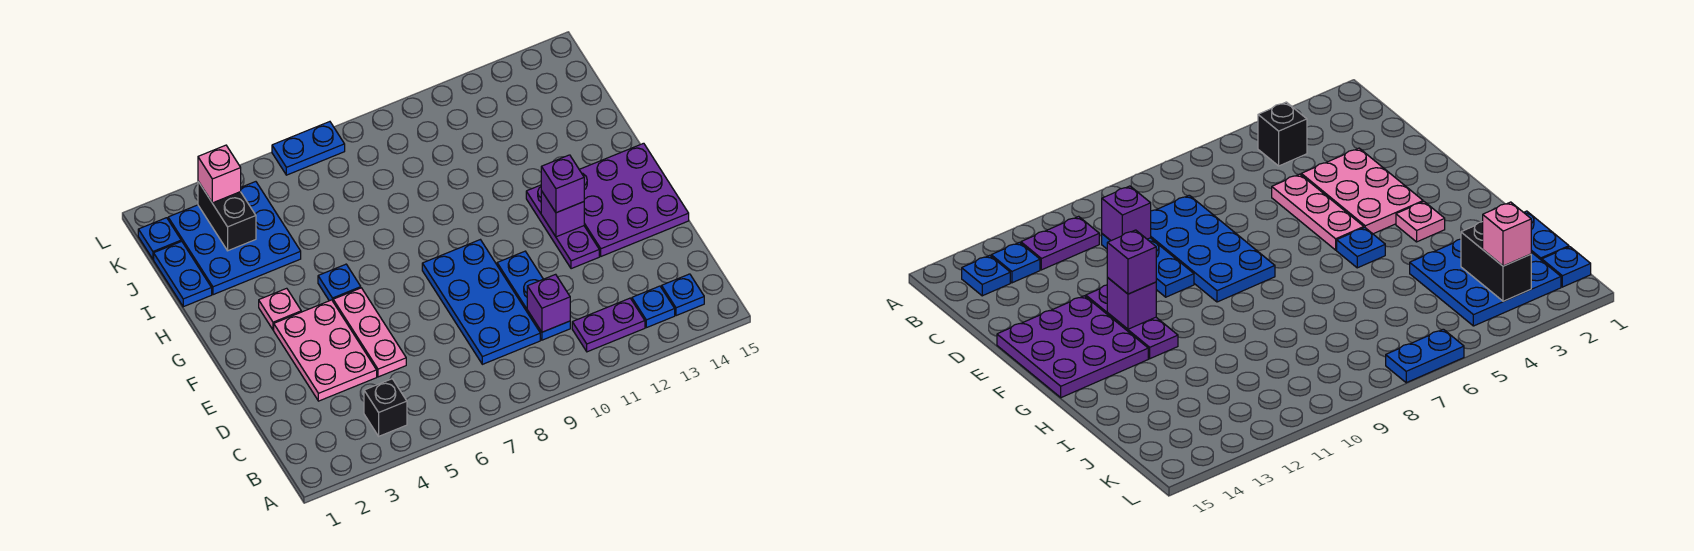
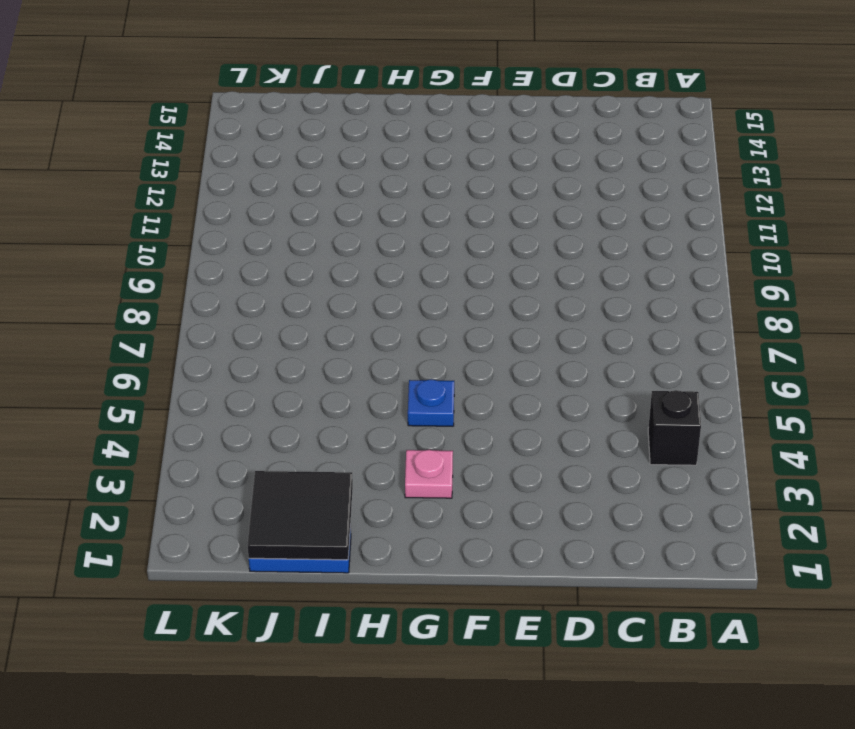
black 2x2 tile [247,471,353,560] -> none
none -> purple 1x2 plate [572,298,645,352]
none -> blue 1x1 plate [632,286,675,328]
none -> blue 1x1 plate [662,274,704,316]

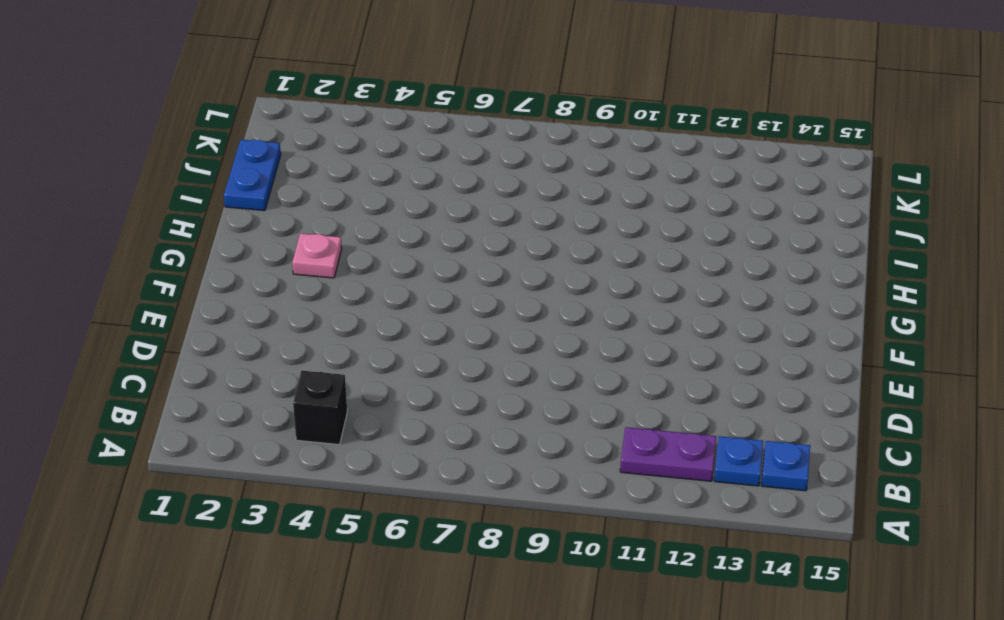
none -> blue 2x4 plate [422,240,540,364]
none -> blue 1x3 plate [497,251,570,340]
none -> pink 2x3 plate [274,300,377,401]

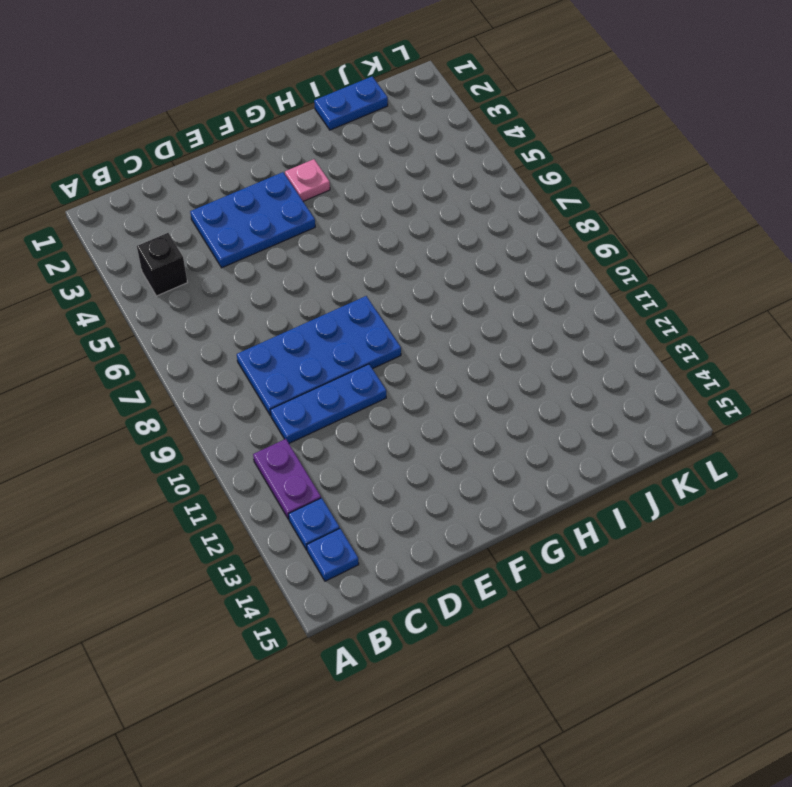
blue 2x3 plate [190,172,315,268] -> pink 2x3 plate [274,300,377,401]
none -> pink 1x3 plate [333,288,406,377]
none -> purple 1x3 plate [526,185,599,269]
none -> purple 3x3 plate [579,143,689,256]

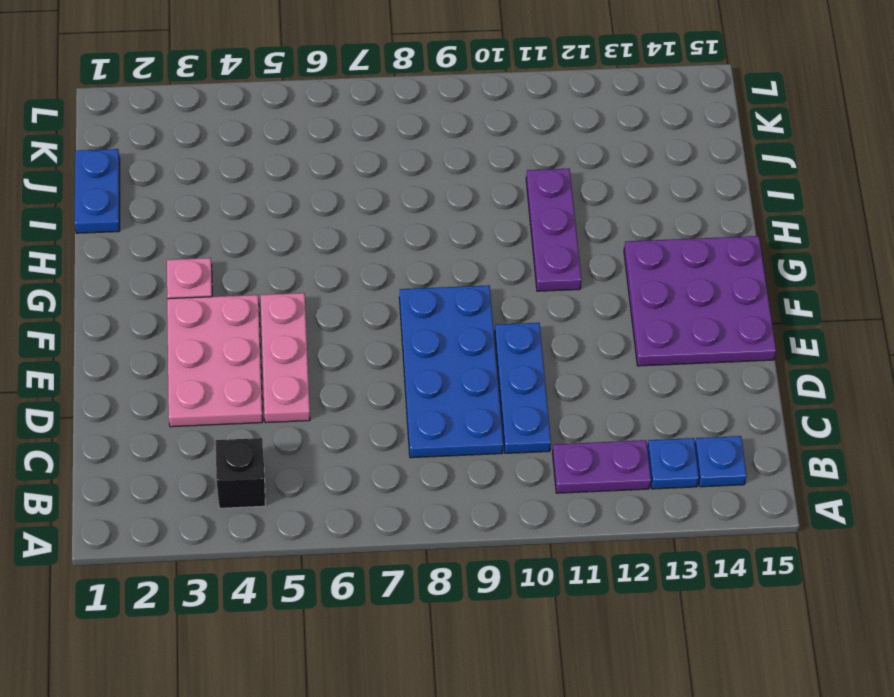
purple 1x3 plate [526,169,581,291] -> purple 1x3 plate moved to [526,185,599,269]
none -> blue 1x1 plate [318,264,361,301]
none -> blue 3x3 plate [168,182,301,295]
none -> blue 1x1 plate [138,218,181,259]

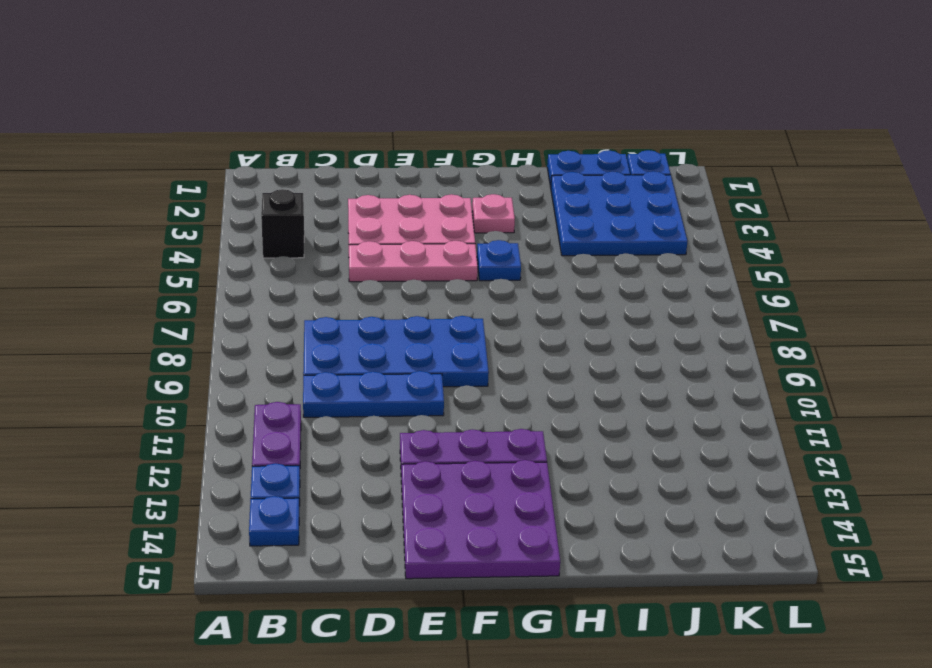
none -> blue 1x2 plate [272,122,345,175]
none -> purple 1x1 brick [527,274,570,332]
none -> purple 1x1 brick [541,191,584,237]

